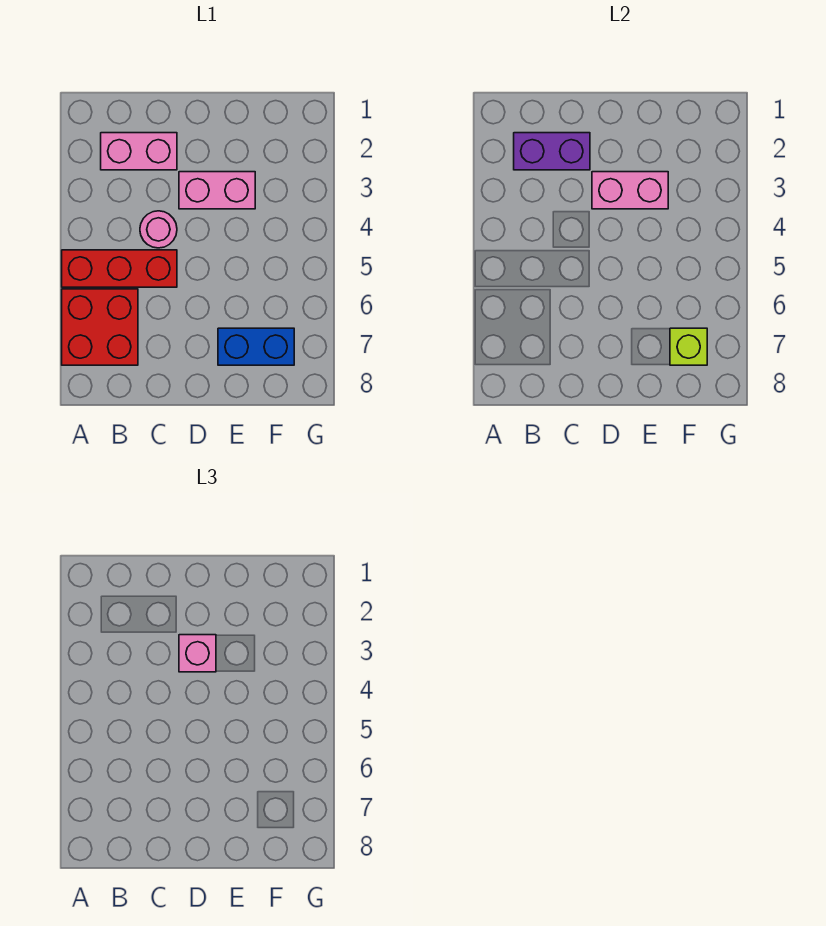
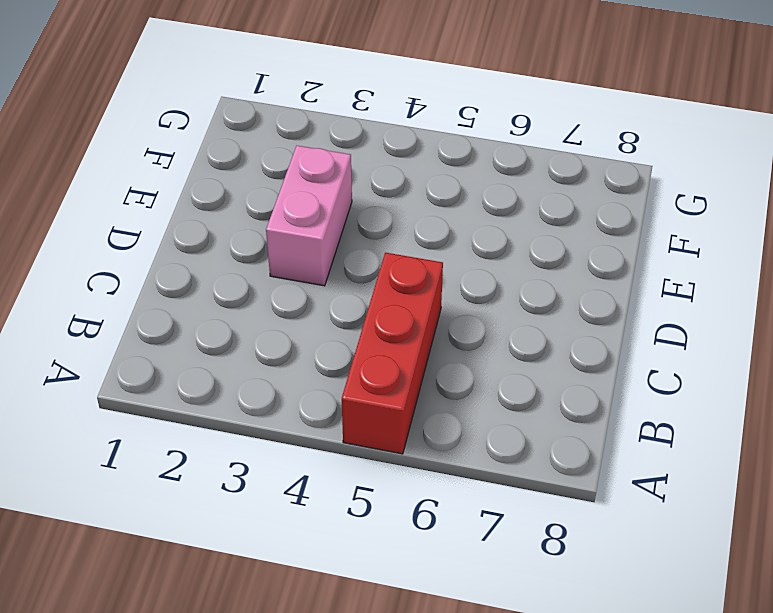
none -> red 2x2 brick [62,289,138,365]
none -> pink 1x2 brick [101,133,177,170]

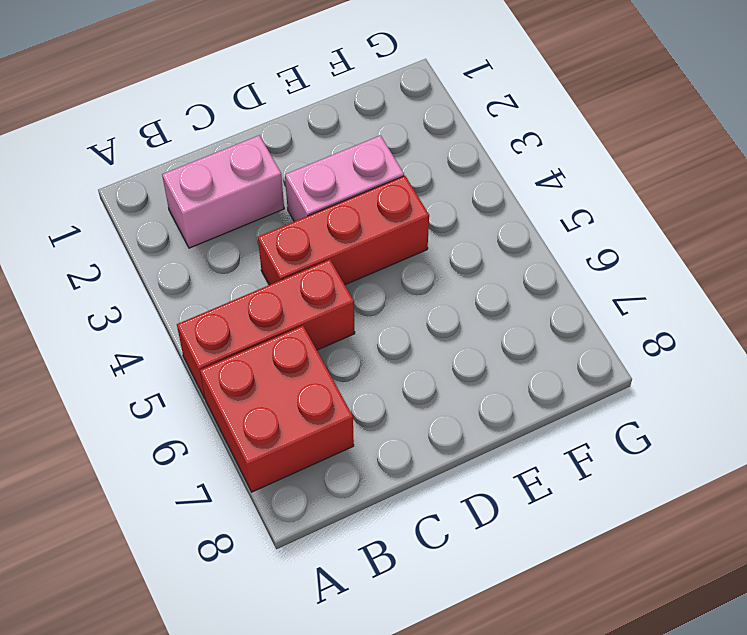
red 1x3 brick [258,176,429,285] -> pink 1x1 round brick [140,211,177,248]
none -> blue 1x2 brick [218,328,294,365]
none -> purple 1x2 brick [514,133,590,170]

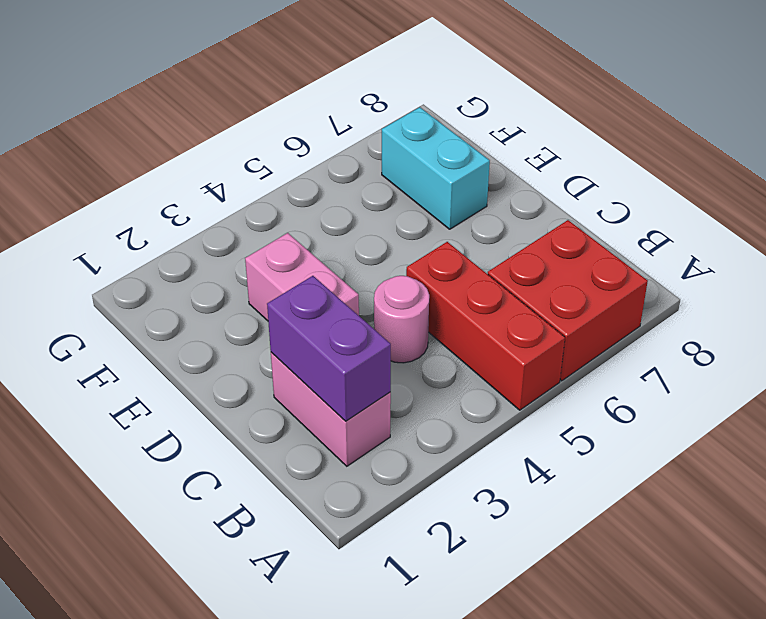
cyan 1x2 brick [382,107,490,229] -> blue 1x2 brick [218,328,294,365]
none -> pink 1x2 brick [592,172,668,209]
none -> lime 1x1 brick [670,328,707,365]

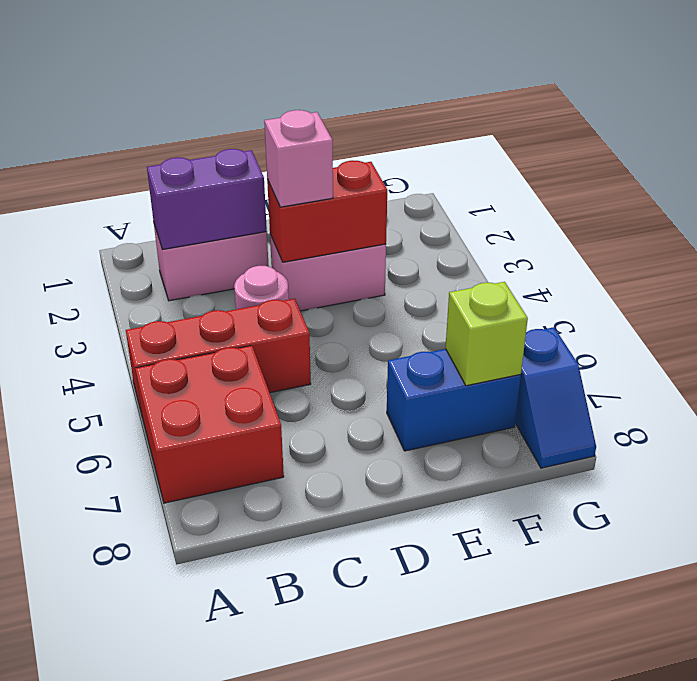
red 1x2 brick [267,160,387,262] -> pink 1x2 brick [592,172,668,209]
blue 1x2 slope [515,327,596,468] -> none

